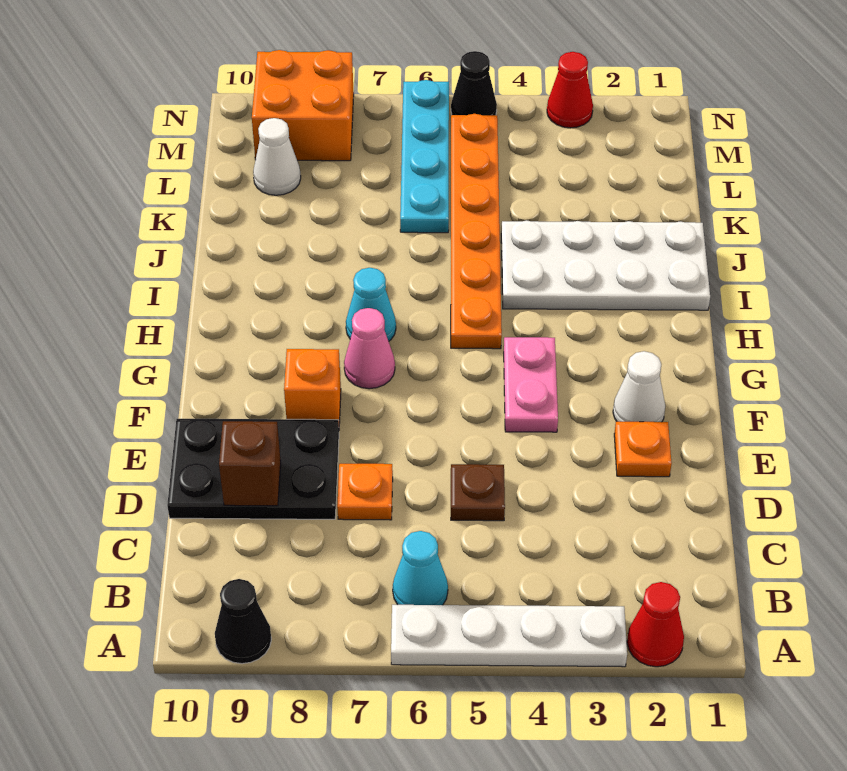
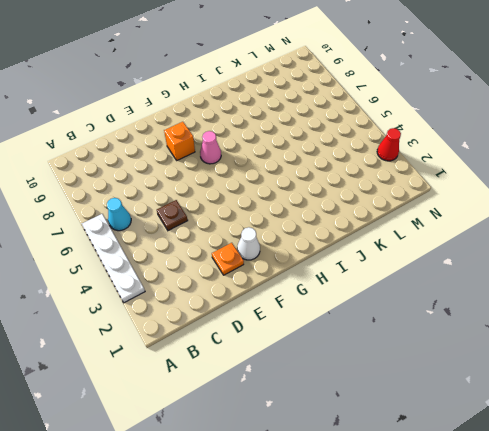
none -> red 1x1 cone [627,582,684,667]
none -> black 1x1 cone [215,579,271,664]
none -> orange 1x1 plate [337,464,393,520]

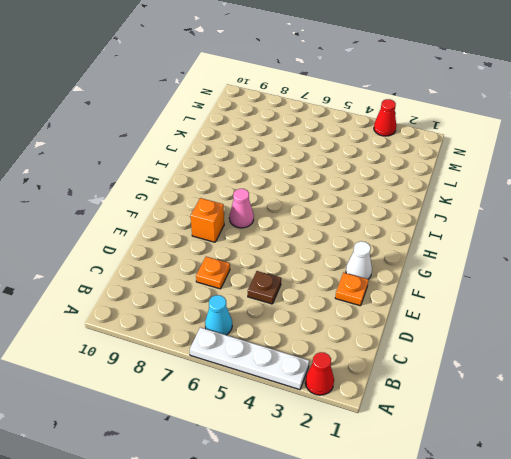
none -> black 1x1 cone [215,579,271,664]
none -> black 2x3 plate [167,419,339,519]
none -> pink 1x2 plate [504,337,558,432]

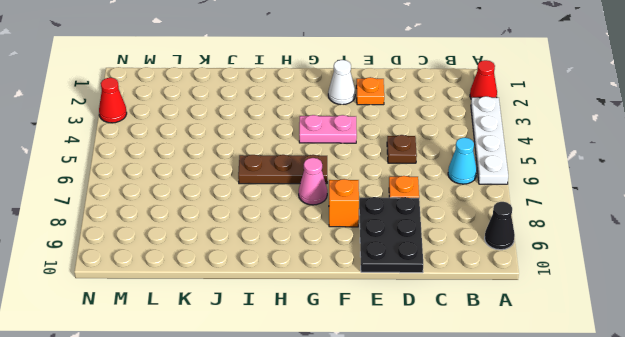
brown 1x3 plate [238,155,327,184] -> none
none -> orange 1x6 plate [451,114,502,349]
none -> cyan 1x1 cone [346,268,396,341]
none -> white 2x4 plate [501,220,710,310]

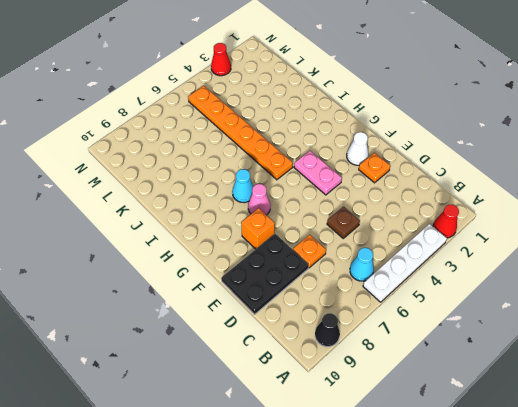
none -> white 2x4 plate [501,220,710,310]
none -> cyan 1x4 plate [400,80,449,233]
none -> white 1x1 cone [253,118,301,195]

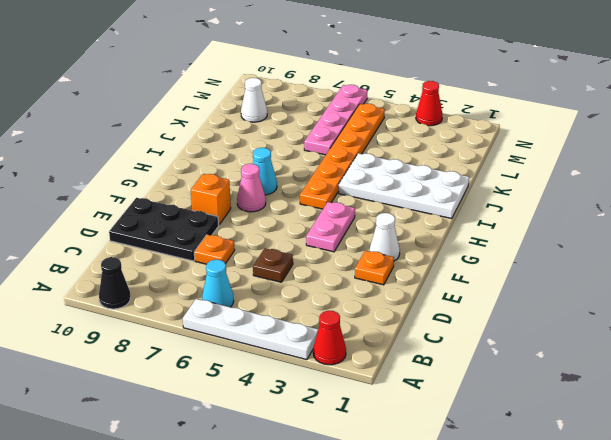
pink 1x4 plate [304,85,367,155] -> cyan 1x4 plate [400,80,449,233]
none -> orange 2x2 brick [252,50,354,161]
none -> black 1x1 cone [451,51,497,115]
none -> brown 1x1 brick [219,421,281,506]

